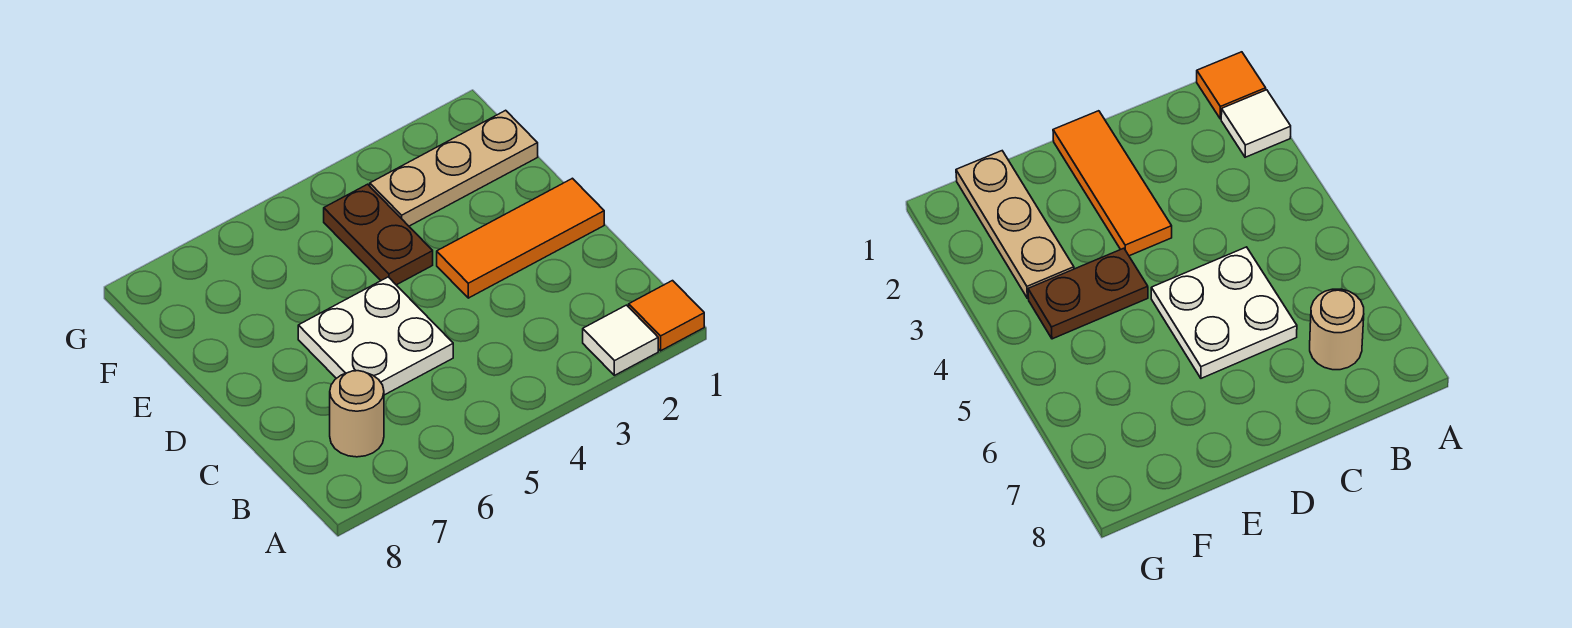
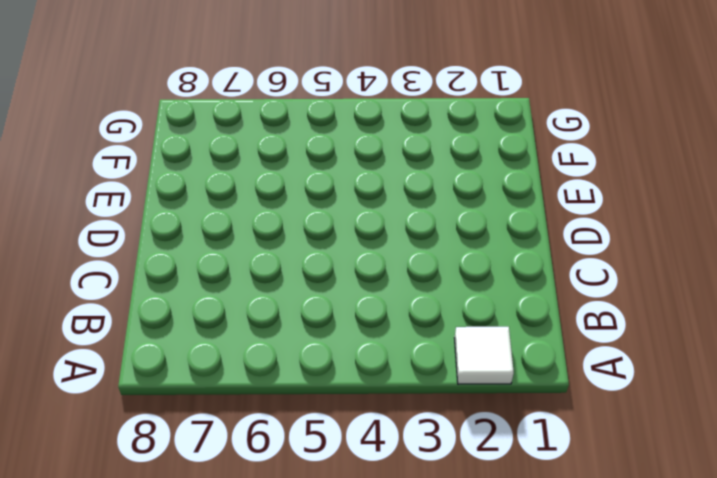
none -> orange 1x1 tile [629,281,704,351]
none -> tan 1x1 round brick [330,371,384,457]

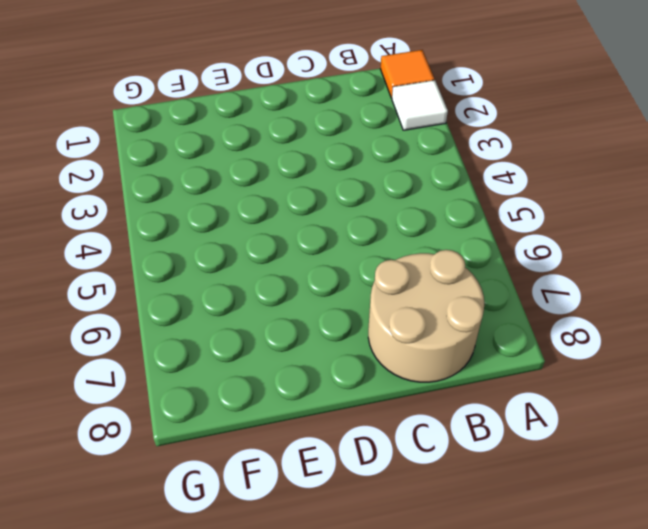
tan 2x2 round brick [368,250,484,382] -> tan 1x1 round brick [330,371,384,457]
none -> white 2x2 plate [298,277,453,395]
none -> orange 1x3 tile [437,178,604,298]

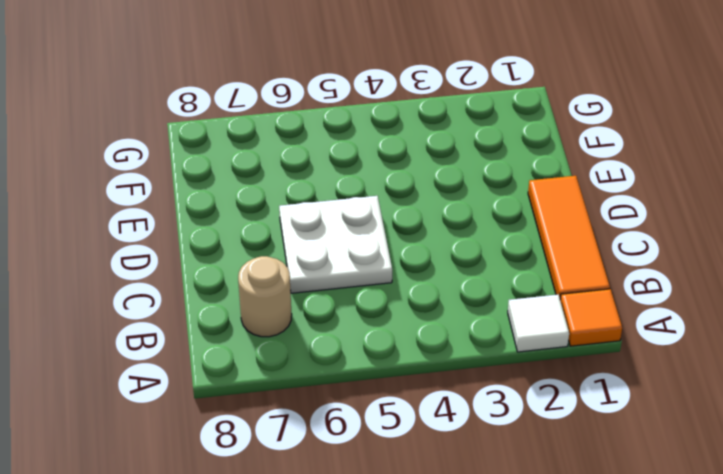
orange 1x3 tile [528,176,610,299] -> orange 1x3 tile turned to [437,178,604,298]
none -> brown 1x2 plate [324,184,433,285]
none -> tan 1x3 plate [370,110,538,226]

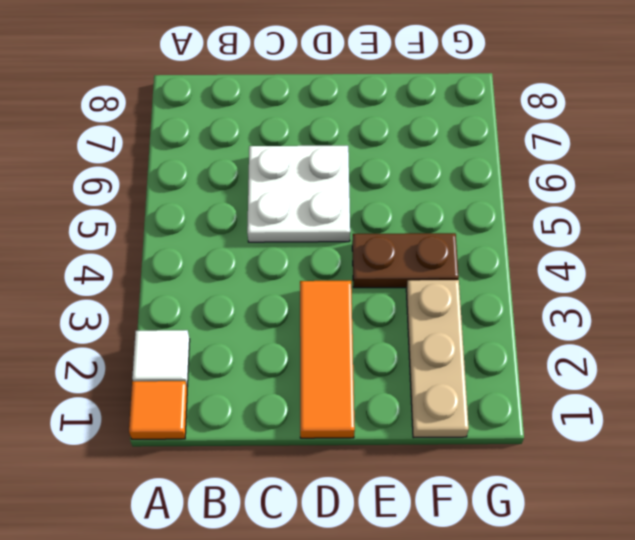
none -> tan 1x1 round brick [330,371,384,457]

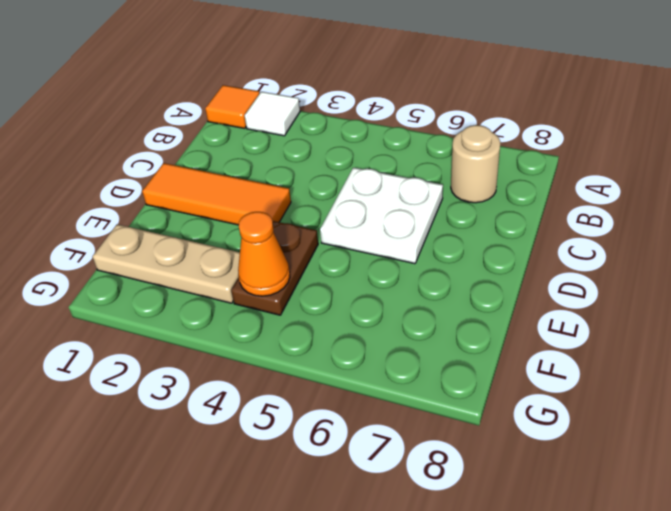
orange 1x1 cone [238,212,290,296] -> none

